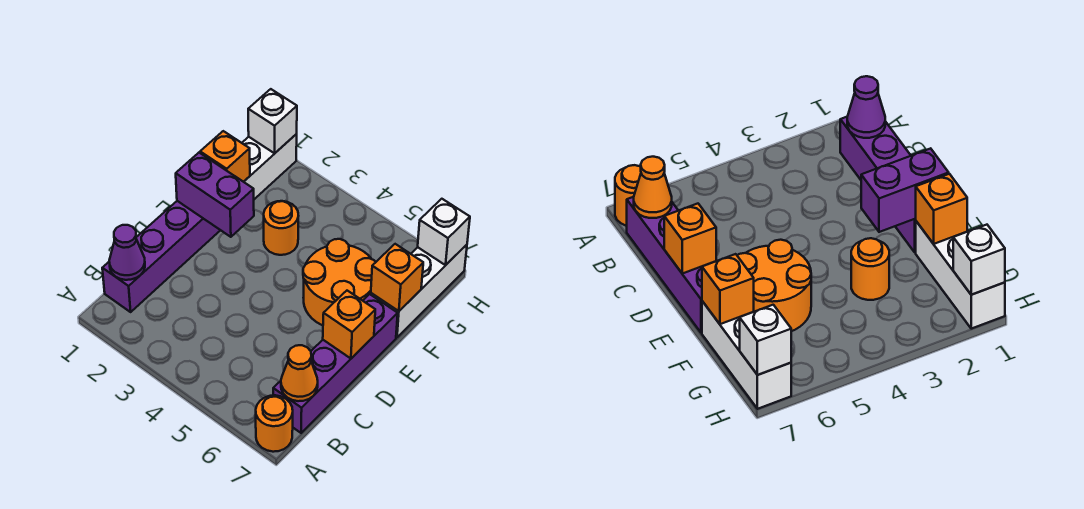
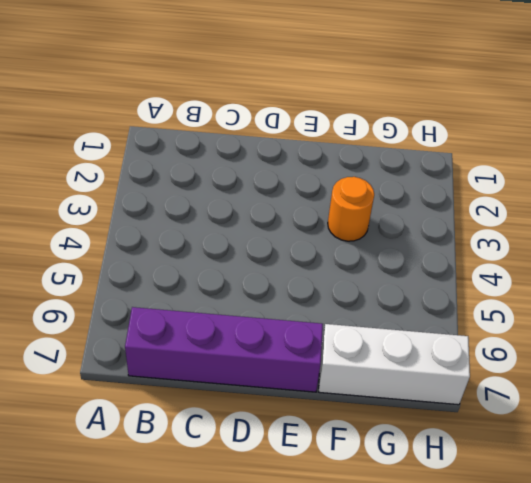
none -> orange 1x1 round brick [256,395,293,452]
none -> purple 1x4 brick [102,201,220,312]
none -> orange 2x2 round brick [303,239,376,325]

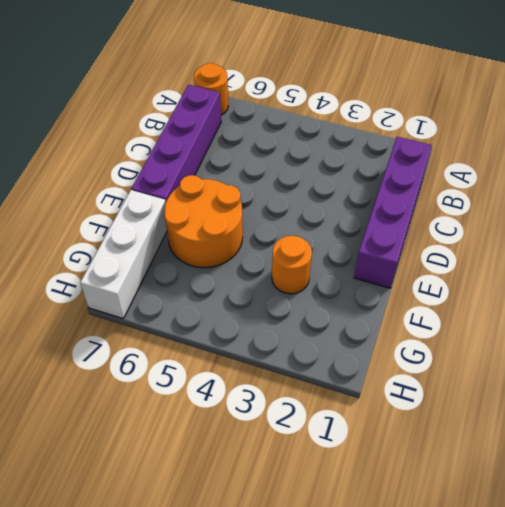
none -> white 1x3 brick [242,134,297,199]
none -> purple 1x1 cone [109,225,145,280]
none -> orange 1x1 cone [281,345,318,401]

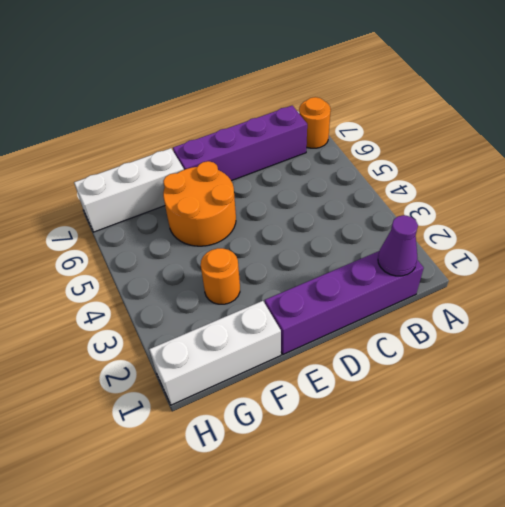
none -> orange 1x1 cone [281,345,318,401]
none -> orange 1x1 brick [323,291,375,358]
none -> purple 1x2 brick [176,153,254,237]

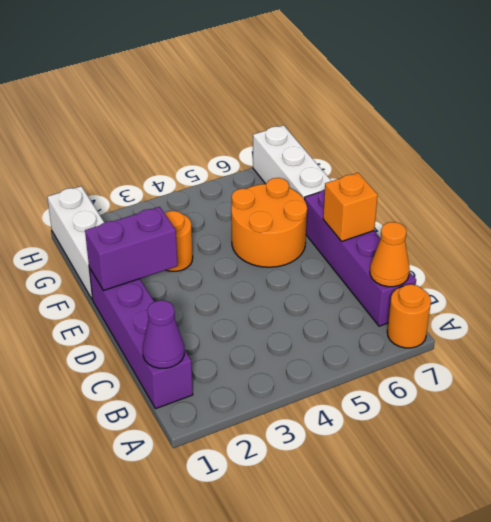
none -> orange 1x1 brick [200,131,250,182]
none -> orange 1x1 brick [371,244,423,311]
none -> white 1x1 brick [248,89,297,153]

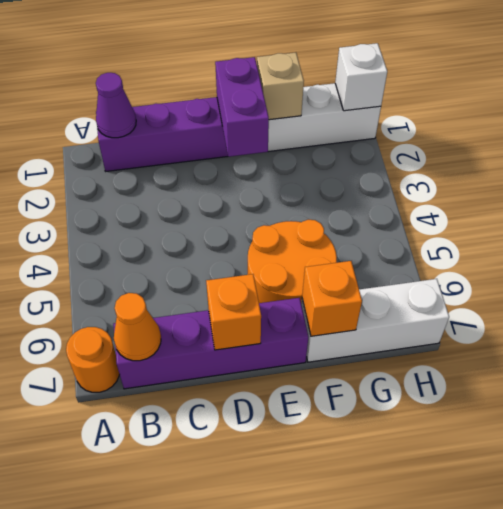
tan 1x1 brick [257,53,304,120] -> orange 1x1 brick [200,131,250,182]
none -> orange 1x1 round brick [264,201,298,255]
none -> white 1x1 brick [418,199,470,265]

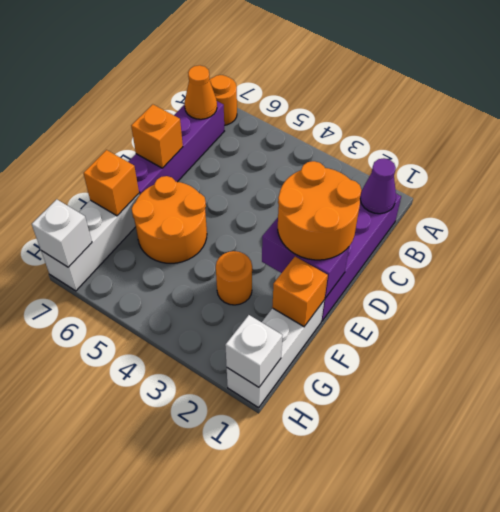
orange 2x2 round brick [278,161,361,260] -> none

